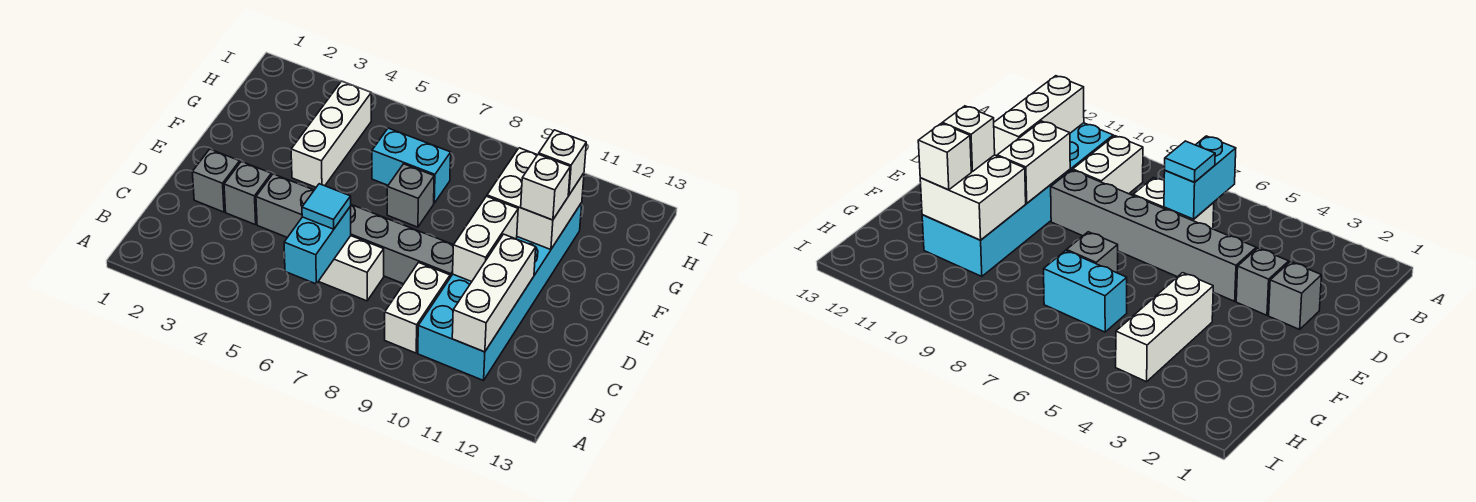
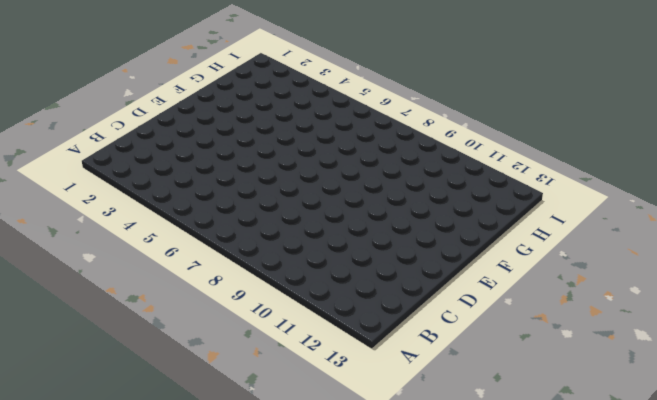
none -> white 1x2 brick [385,263,450,353]
none -> cyan 2x6 brick [418,203,582,380]
none -> white 1x2 brick [318,236,384,301]

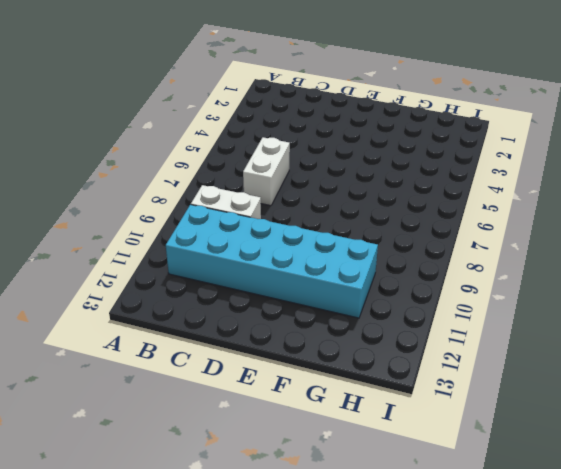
none -> grey 1x1 brick [192,149,240,212]
none -> grey 1x1 brick [224,162,271,225]
none -> grey 1x6 brick [256,174,453,284]

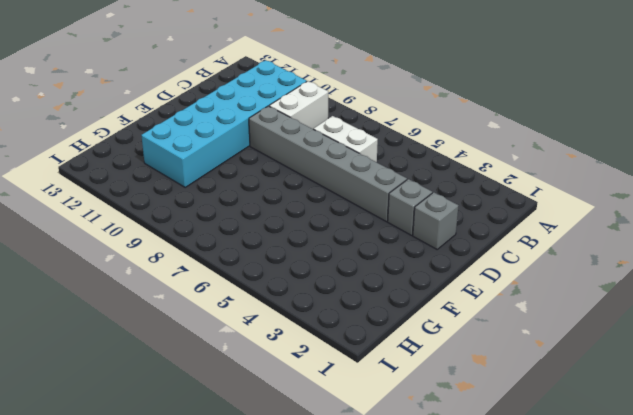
none -> white 1x3 brick [291,81,371,187]
none -> grey 1x1 brick [387,164,434,227]
none -> cyan 1x2 brick [372,128,451,203]

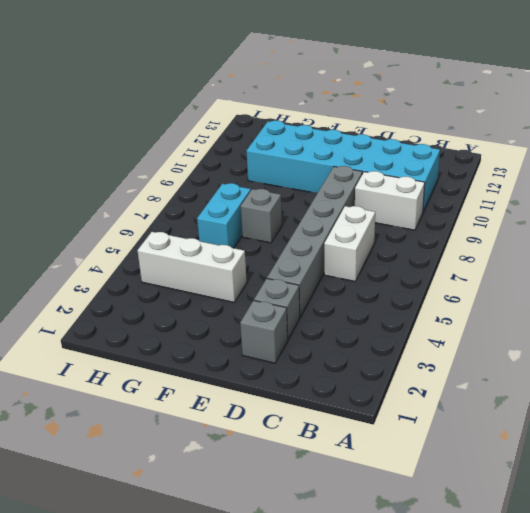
none -> cyan 1x2 brick [284,206,351,284]
none -> white 1x3 brick [452,234,536,352]
none -> white 1x2 brick [453,196,518,282]

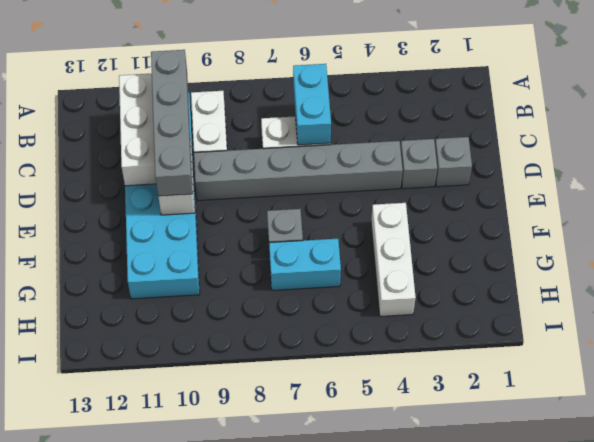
grey 1x4 brick [151,50,193,196] -> none
none -> white 2x2 brick [487,148,584,250]
none -> cyan 1x1 tile [302,184,351,229]
none -> white 1x1 brick [521,154,570,220]

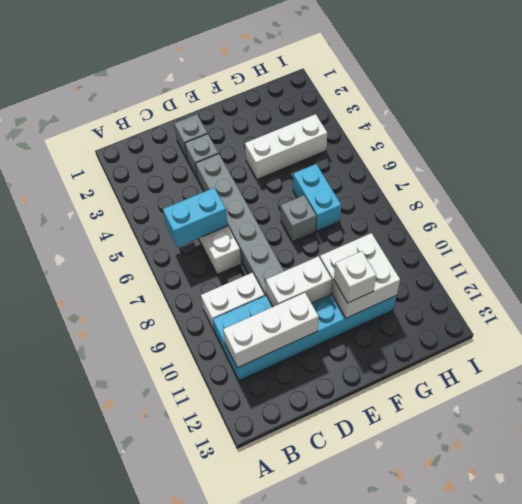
none -> cyan 1x1 tile [302,184,351,229]
none -> white 1x1 brick [539,130,586,195]

